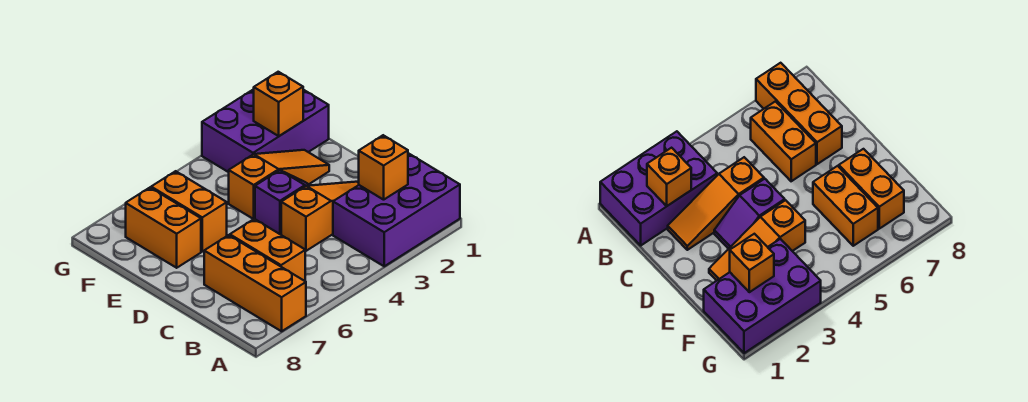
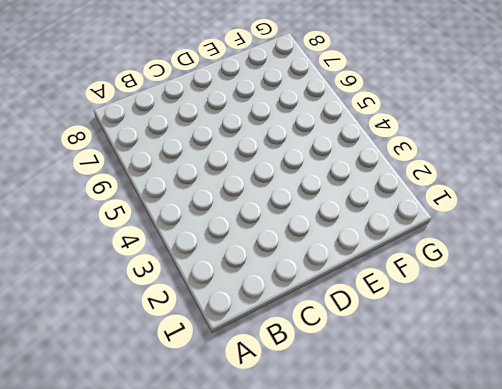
none -> purple 2x3 brick [333,154,460,266]
none -> orange 1x3 brick [204,235,306,331]

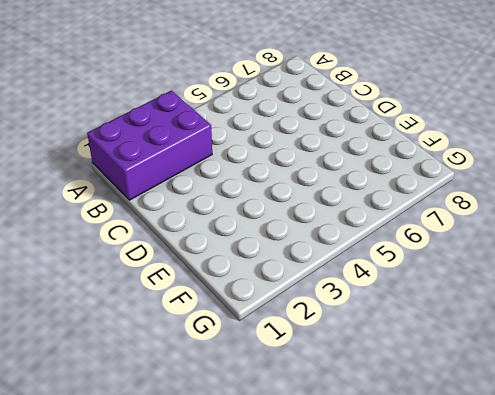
none -> orange 1x3 brick [204,235,306,331]
none -> orange 1x2 brick [230,219,305,281]

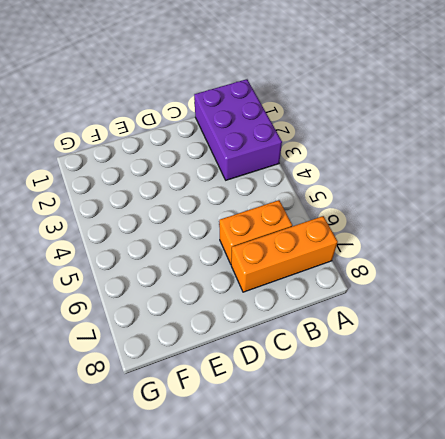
none -> orange 1x3 slope [281,182,359,251]
none -> purple 1x2 slope [255,170,310,235]

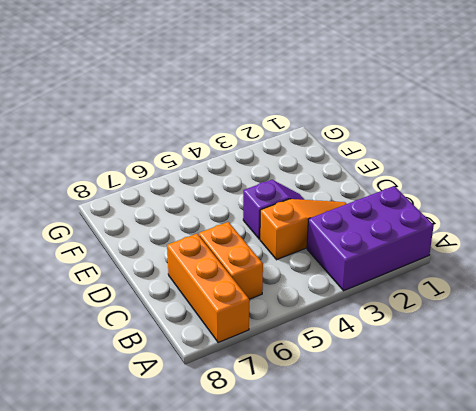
none -> orange 1x3 slope [229,150,329,219]
none -> orange 1x2 brick [151,171,227,252]

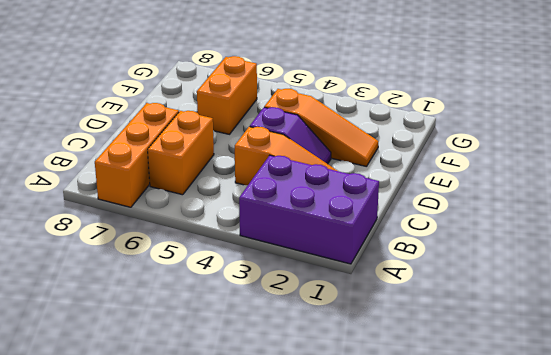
none -> orange 1x2 brick [126,188,201,268]
none -> purple 2x3 brick [202,89,329,172]

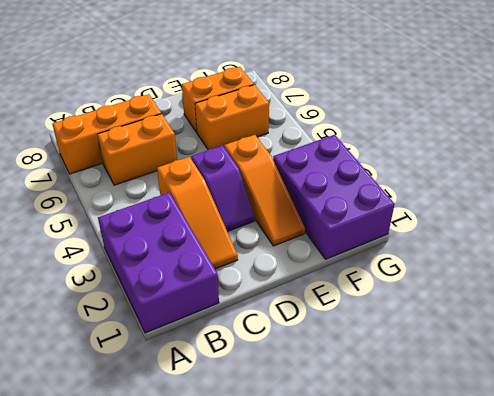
none -> orange 1x1 brick [359,135,408,200]
none -> orange 1x1 brick [254,72,303,136]

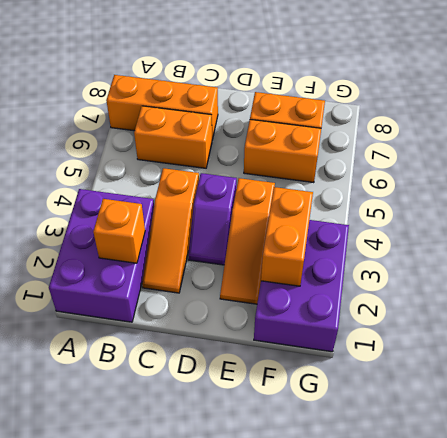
orange 1x2 brick [261,187,313,286] -> orange 1x1 brick [254,72,303,136]

